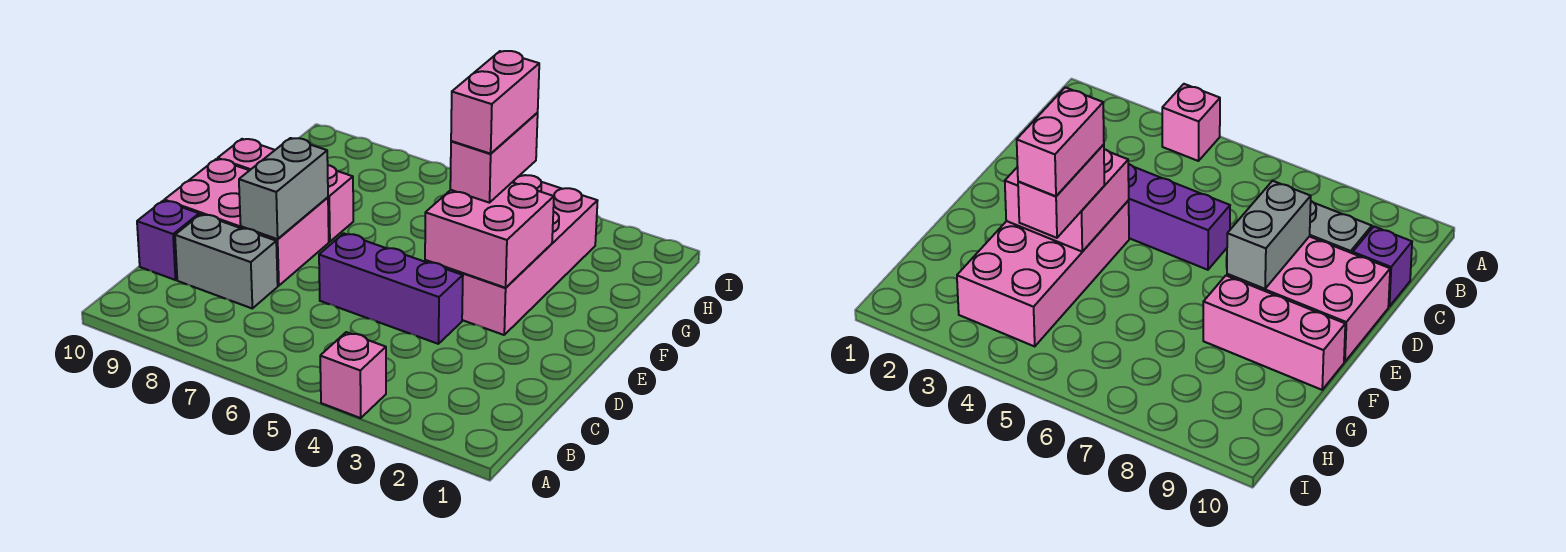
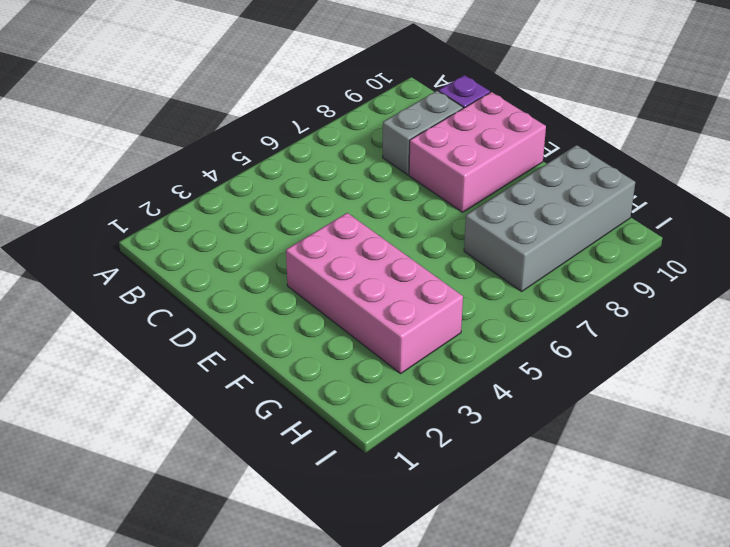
grey 2x4 brick [464,145,635,291] -> none
none -> pink 1x1 brick [320,332,386,418]
none -> purple 1x3 brick [319,233,463,344]

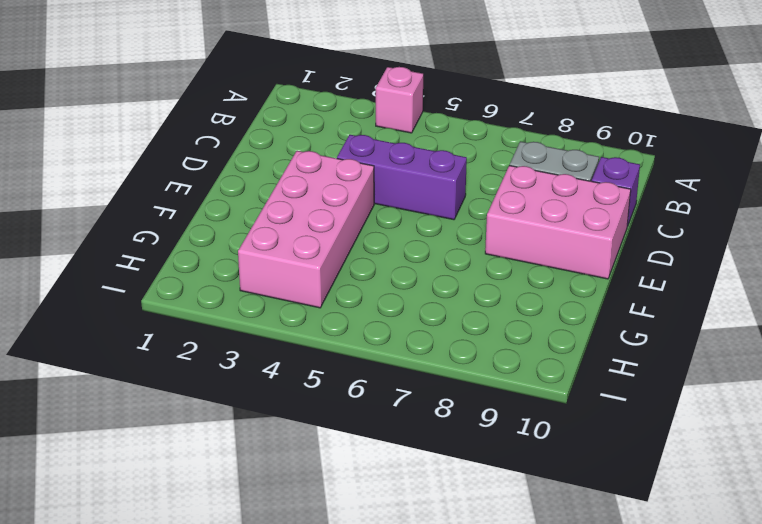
none -> pink 1x3 brick [218,139,353,242]
none -> grey 1x2 brick [239,138,328,239]

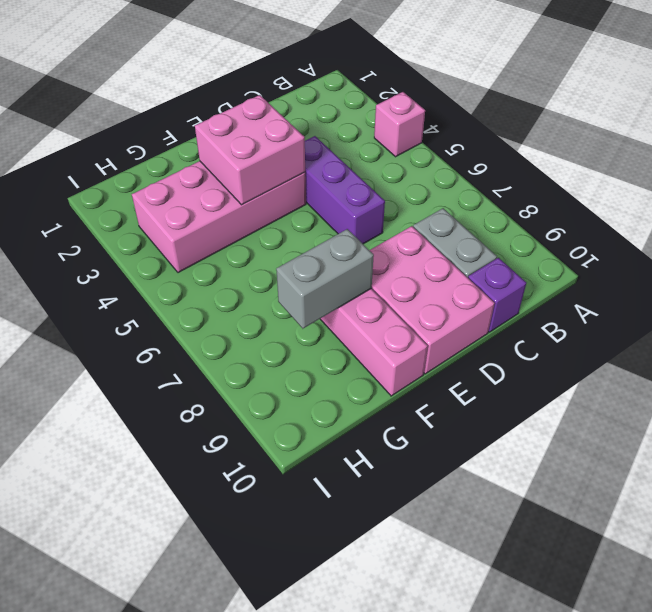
grey 1x2 brick [276,229,374,328] -> grey 1x2 brick moved to [239,138,328,239]
none -> pink 1x2 brick [450,113,538,203]
none -> pink 1x2 brick [451,51,539,154]

